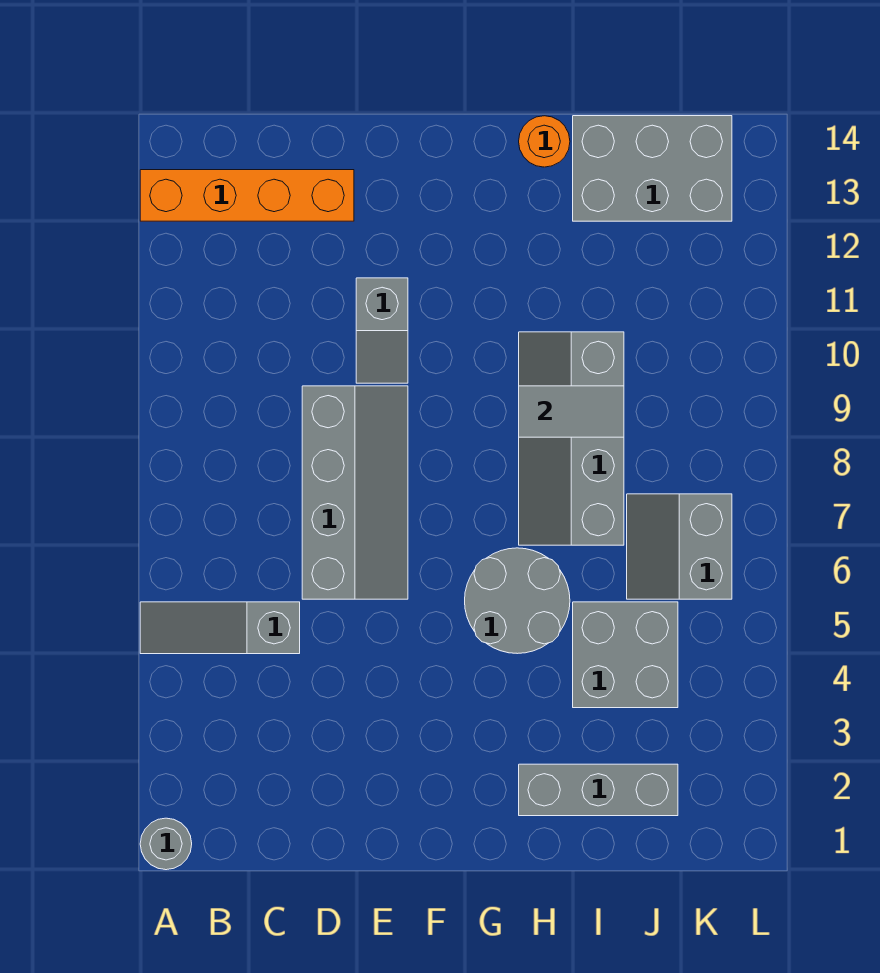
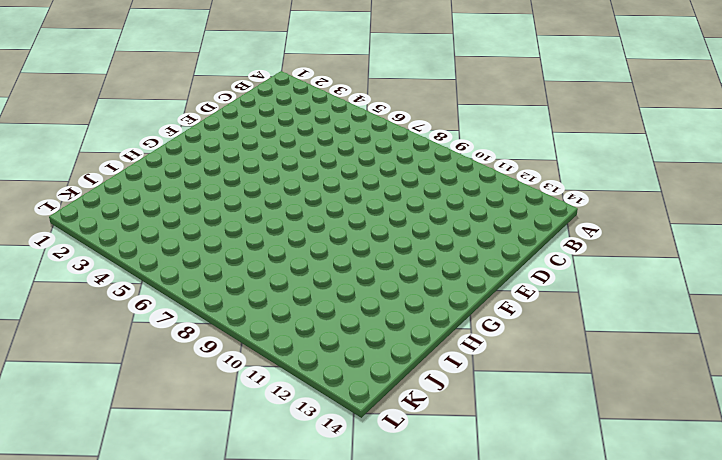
none -> grey 1x1 round brick [140,818,192,870]
none -> grey 1x3 slope [140,602,300,654]
none -> orange 1x4 brick [140,170,354,221]

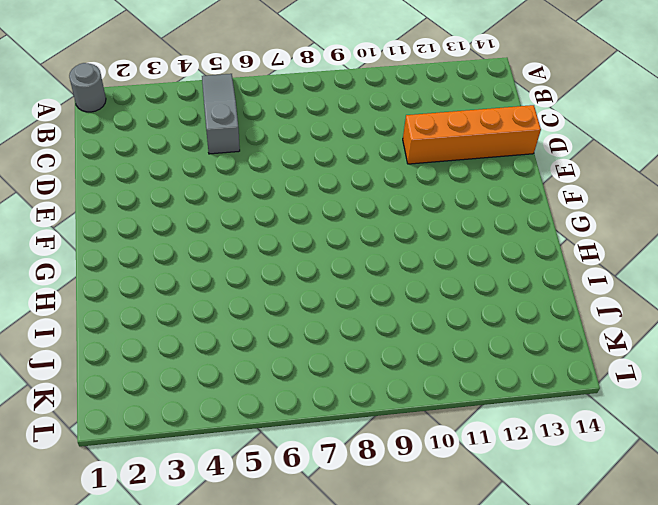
orange 1x4 brick [403,105,541,164] -> orange 1x4 brick turned to [140,170,354,221]
none -> grey 2x4 slope [302,386,408,599]
none -> grey 1x2 slope [356,278,408,383]
none -> grey 2x2 round brick [465,548,570,654]

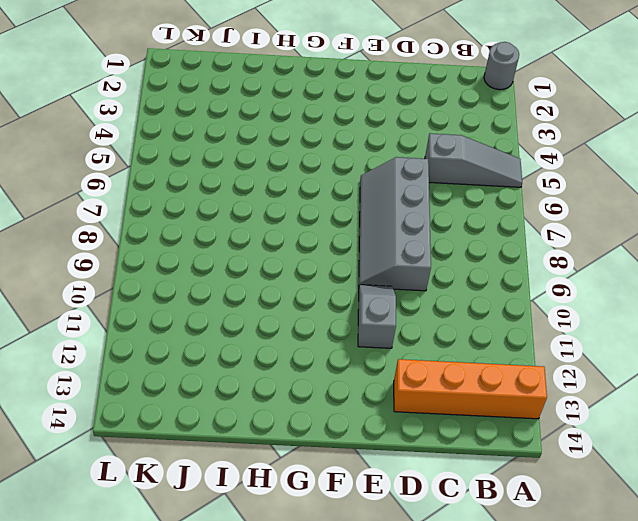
none -> grey 2x2 round brick [465,548,570,654]
none -> grey 1x3 brick [519,764,678,816]
none -> grey 2x4 slope [519,332,624,545]

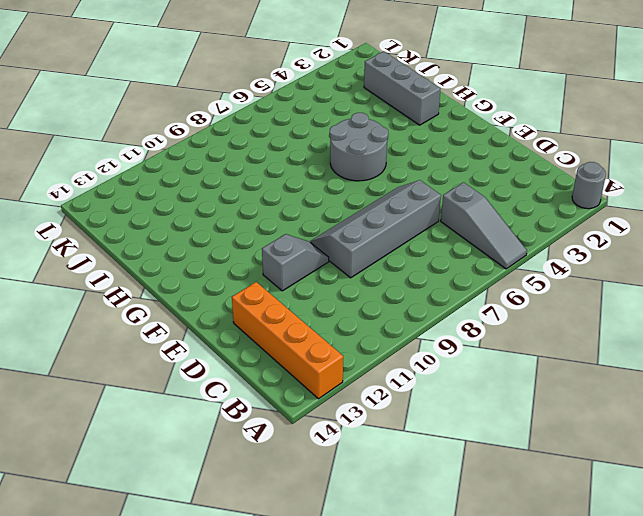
none -> grey 2x4 slope [519,332,624,545]
none -> orange 1x1 round brick [519,116,570,167]
none -> grey 2x2 brick [573,602,678,708]

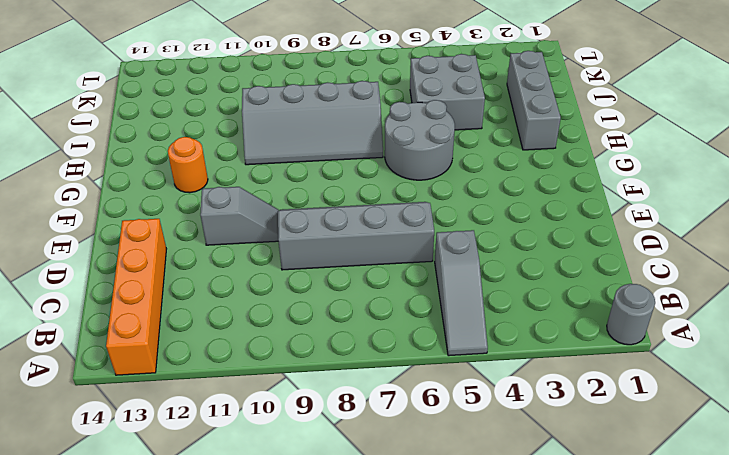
orange 1x1 round brick [168,137,208,193] -> orange 1x1 round brick moved to [519,116,570,167]
none -> grey 2x3 brick [573,116,732,221]
none -> grey 2x2 slope [627,494,732,599]
none -> grey 1x2 tile [519,386,624,437]

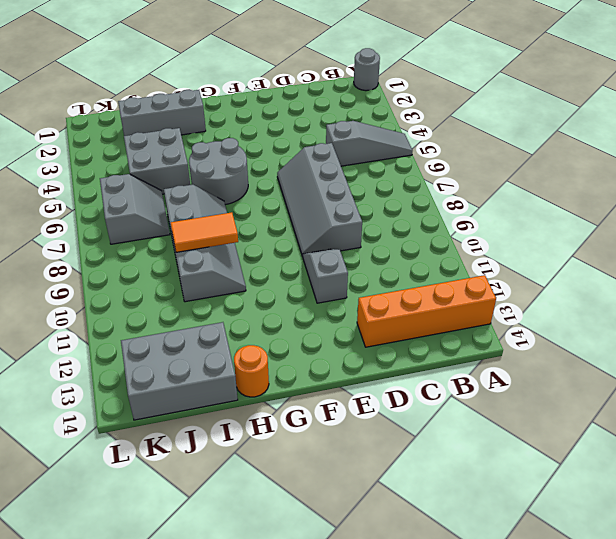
orange 1x2 tile [171,212,238,252] -> grey 1x2 tile [519,386,624,437]

